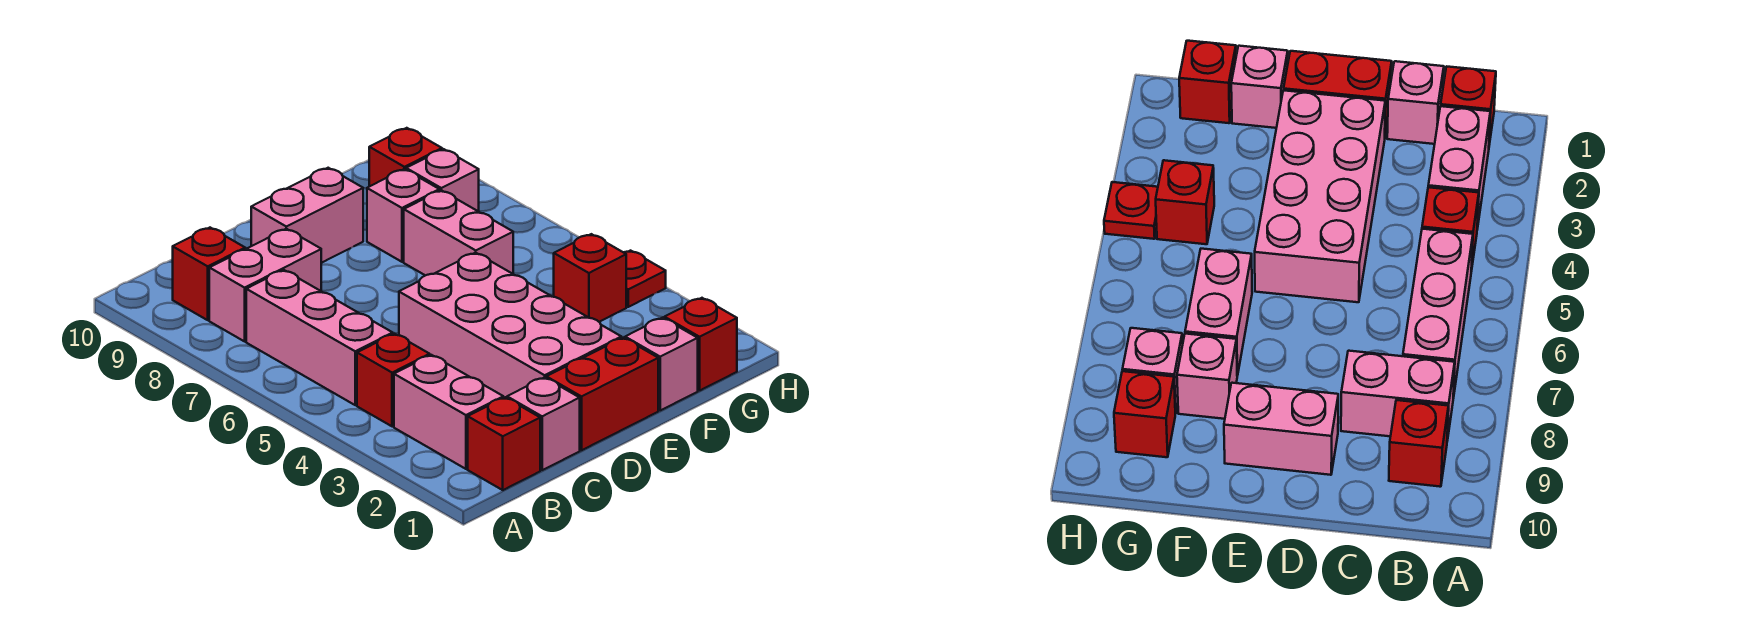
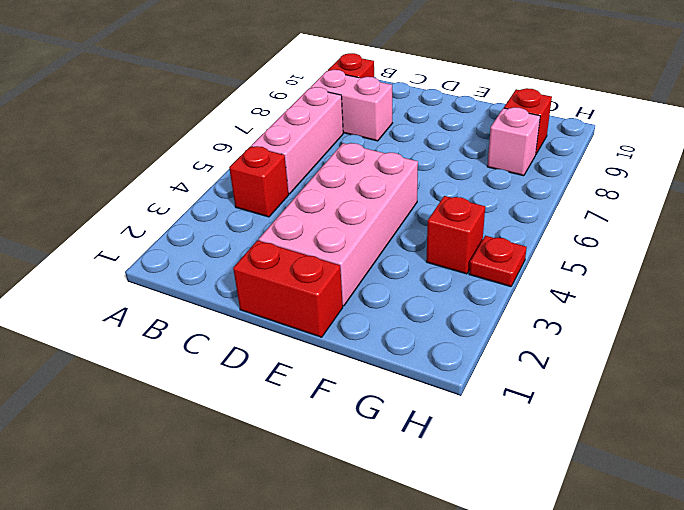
none -> red 1x1 brick [468,397,540,490]
none -> pink 1x2 brick [394,355,503,469]
none -> pink 1x1 brick [507,377,580,470]

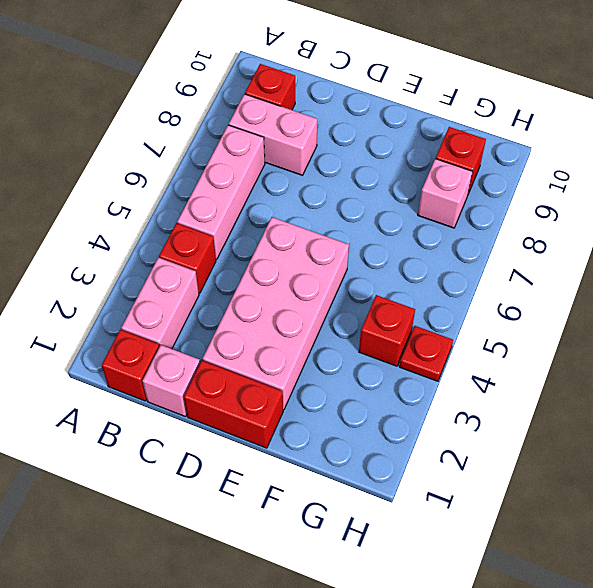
none -> pink 1x2 brick [251,168,363,263]
none -> pink 1x1 brick [625,318,698,410]
none -> pink 1x2 brick [404,190,513,276]

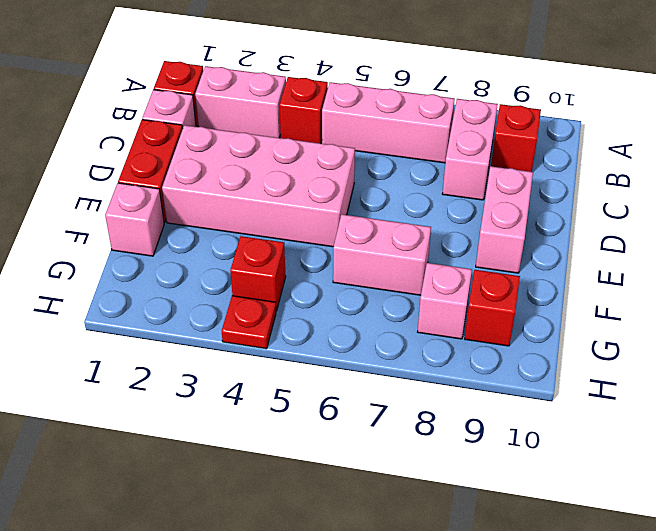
none -> pink 1x1 brick [367,169,439,262]
none -> red 1x1 brick [664,298,737,391]

